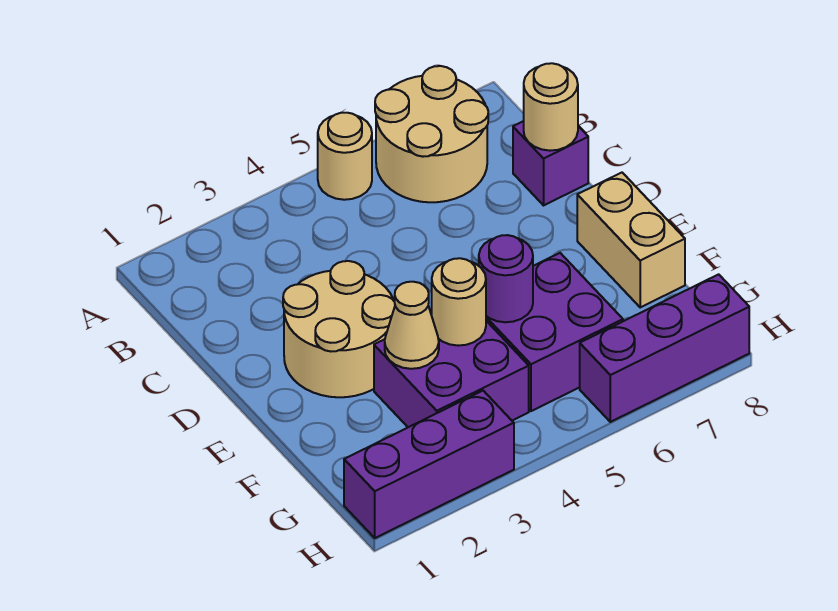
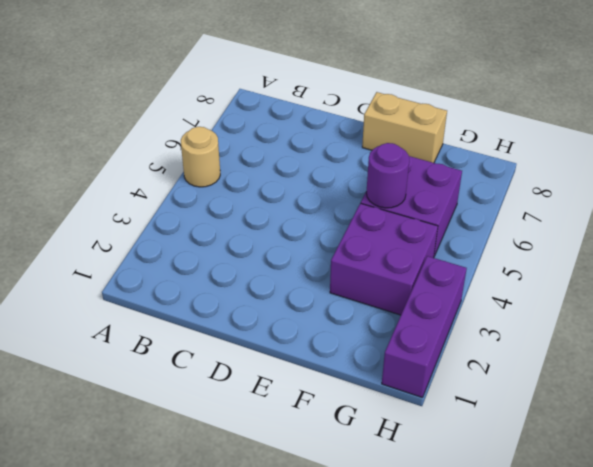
none -> tan 2x2 round brick [375,66,488,202]
none -> purple 1x1 brick [513,121,588,205]
none -> tan 2x2 round brick [283,261,395,397]

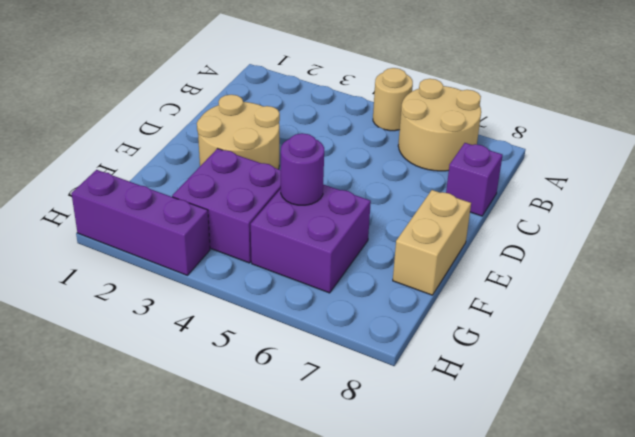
none -> purple 1x3 brick [580,274,749,422]
none -> tan 1x1 round brick [524,63,578,151]
none -> tan 1x1 cone [385,282,439,369]

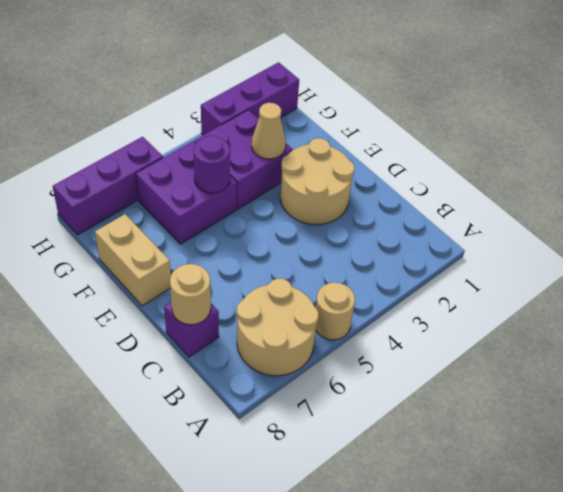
none -> tan 1x1 round brick [432,258,486,346]

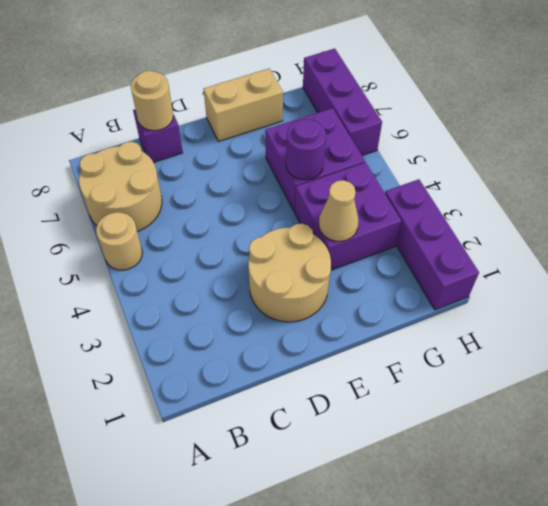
none -> tan 1x1 round brick [432,258,486,346]

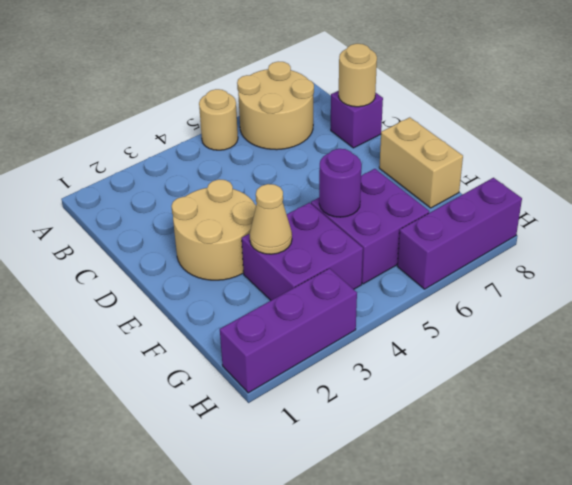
none -> tan 1x1 round brick [432,258,486,346]

